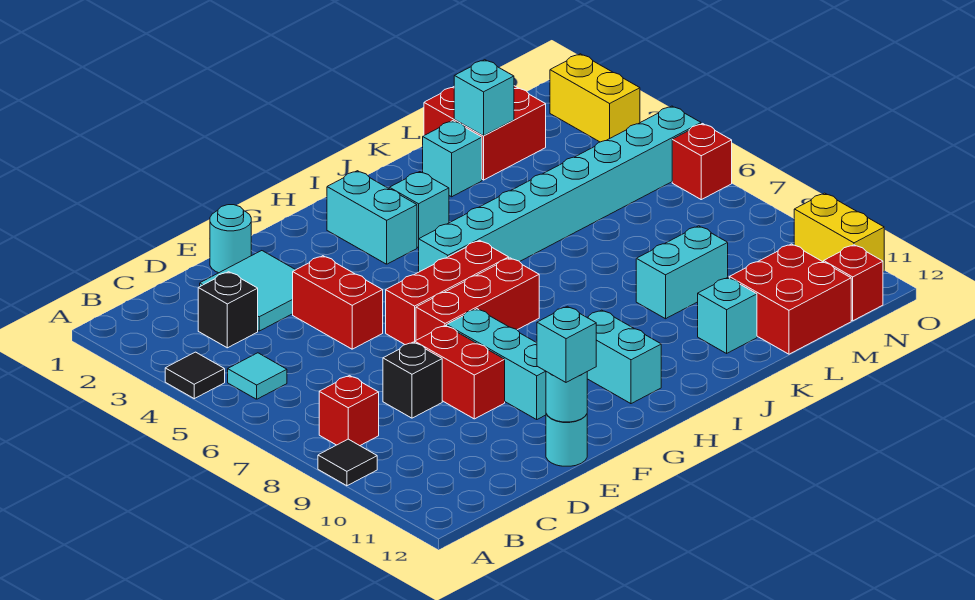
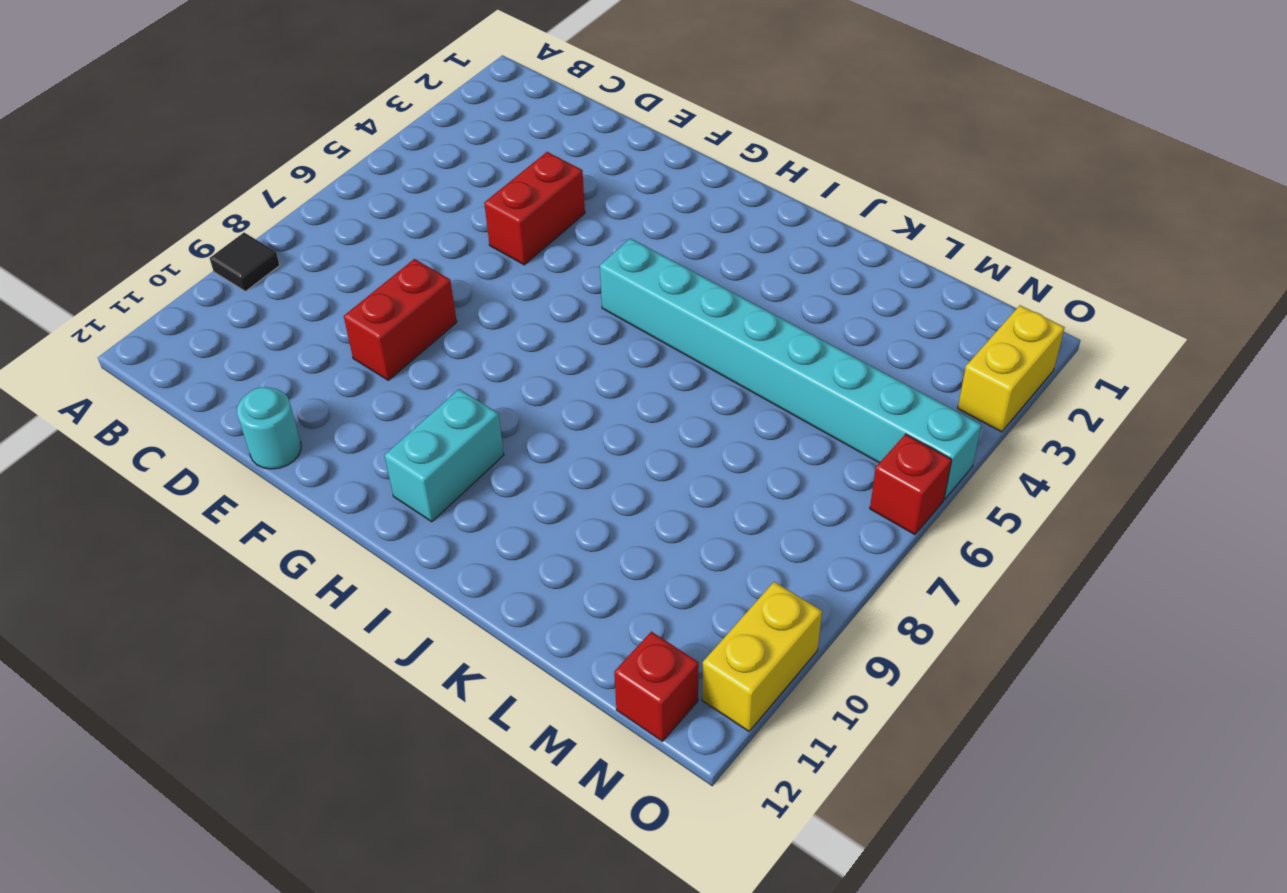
none -> black 1x1 tile [165,352,225,399]
none -> cyan 1x1 tile [228,353,287,399]
none -> red 1x1 brick [319,376,379,446]
none -> black 1x1 brick [198,272,258,348]

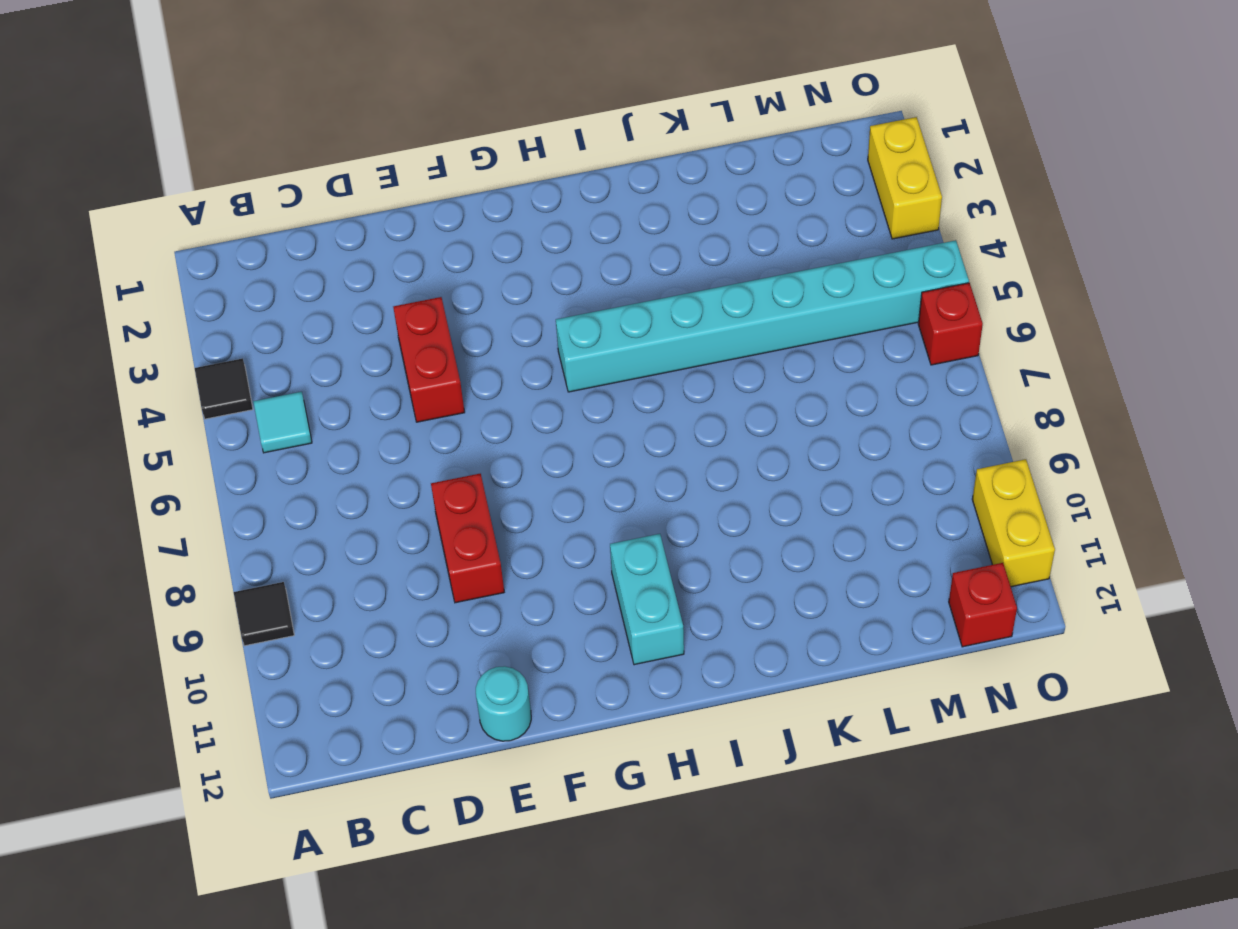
none -> red 1x1 brick [319,376,379,446]
none -> black 1x1 brick [198,272,258,348]
none -> cyan 2x2 tile [200,251,295,331]
none -> black 1x1 brick [383,342,442,418]

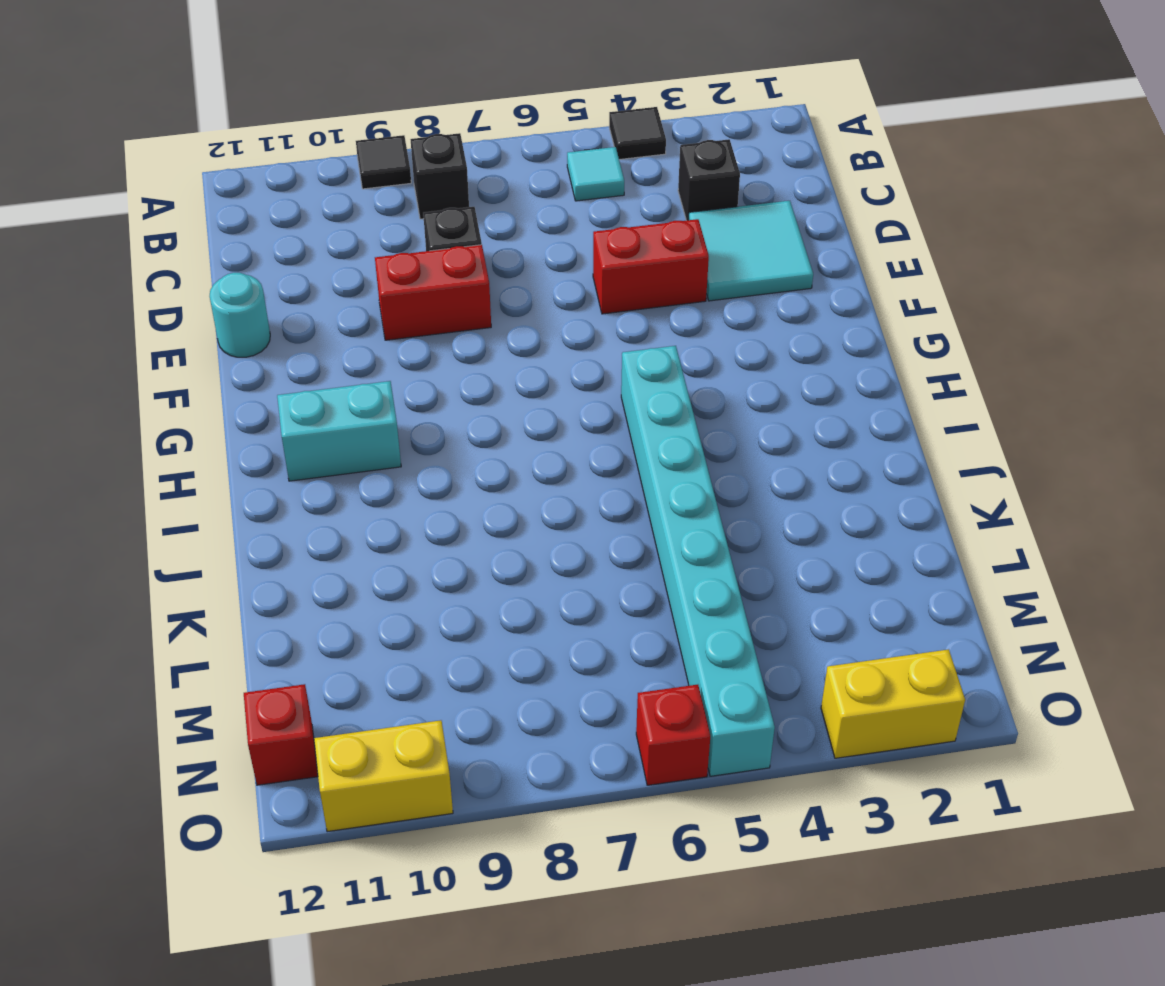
black 1x1 brick [410,133,469,219] -> red 1x1 brick [319,376,379,446]
none -> cyan 1x1 round brick [210,205,251,273]
none -> red 1x3 brick [386,240,509,345]
none -> red 1x3 brick [416,258,539,340]
none -> cyan 1x3 brick [447,309,546,419]

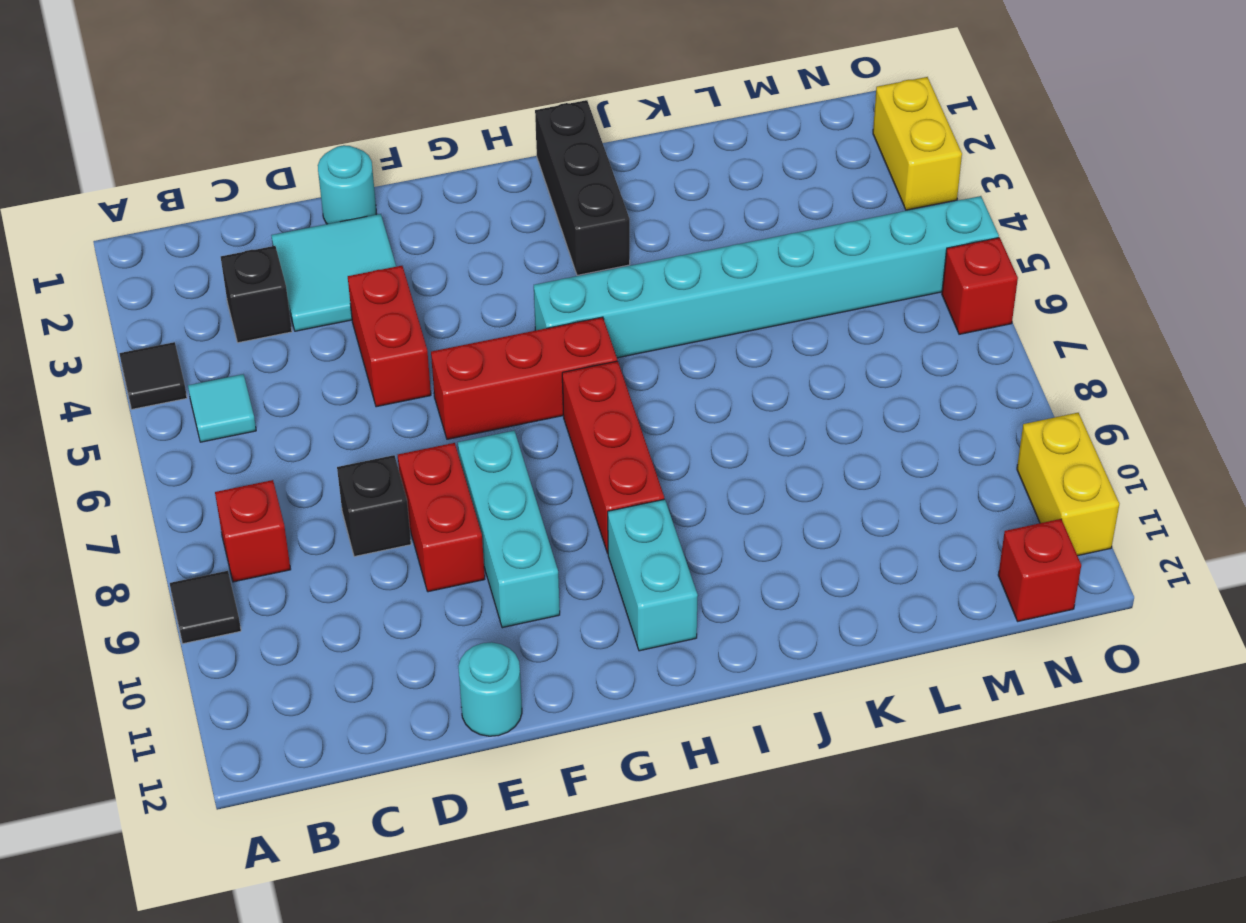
red 1x3 brick [562,361,664,553] -> red 1x3 brick turned to [416,258,539,340]
black 1x3 brick [535,100,630,275] -> cyan 1x1 brick [389,172,449,248]
none -> cyan 1x2 brick [327,171,417,264]
none -> cyan 1x1 brick [423,121,482,197]
none -> cyan 1x2 brick [636,226,728,319]
none -> cyan 1x1 brick [698,278,757,353]

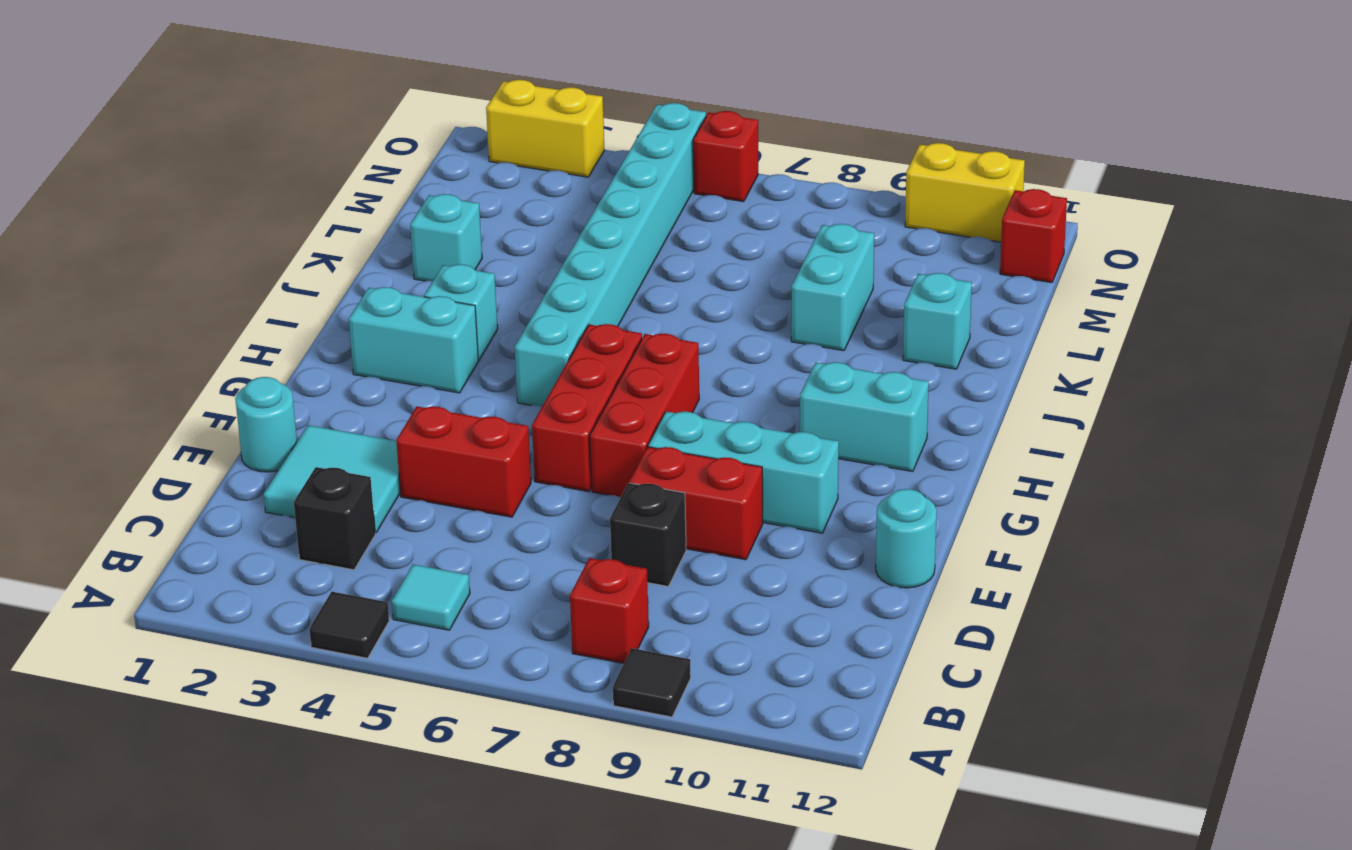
none -> red 2x2 brick [424,86,546,180]
none -> red 2x2 brick [729,244,851,354]
none -> cyan 1x1 round brick [546,372,587,422]
none -> cyan 1x1 brick [454,60,514,136]

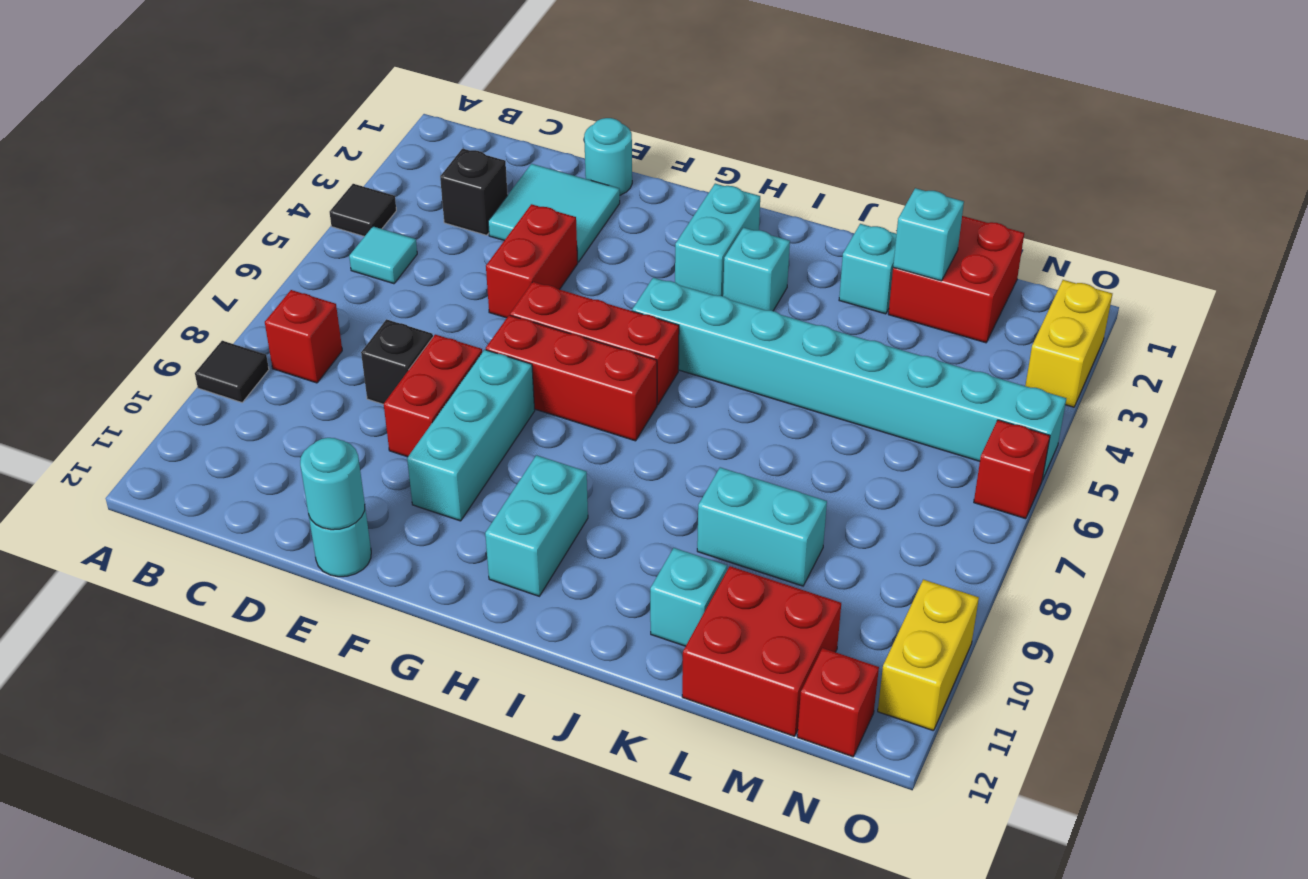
none -> cyan 1x1 brick [537,306,596,382]

